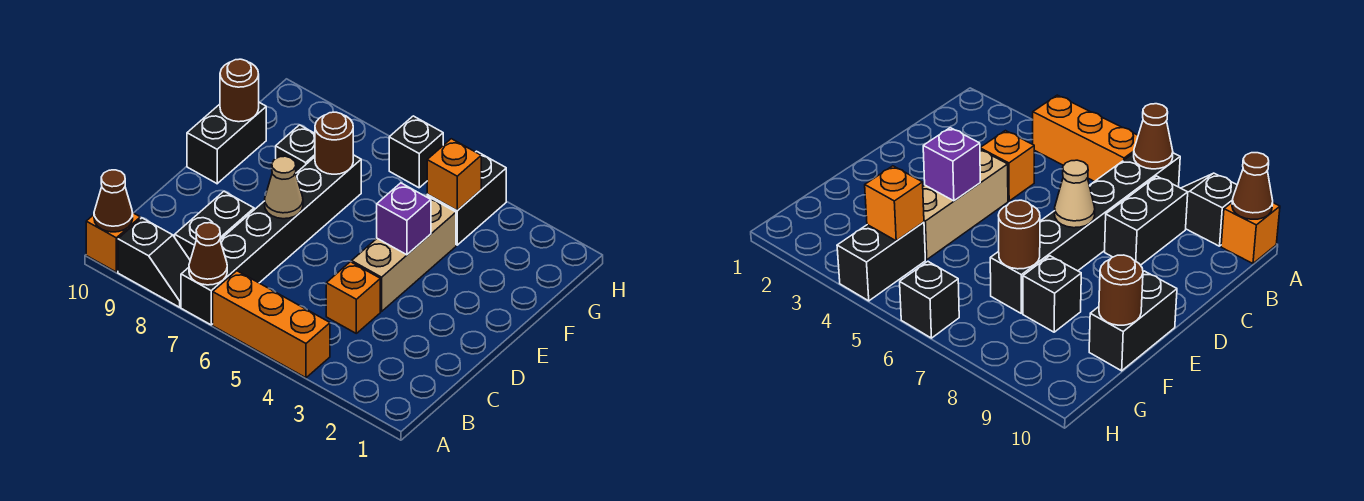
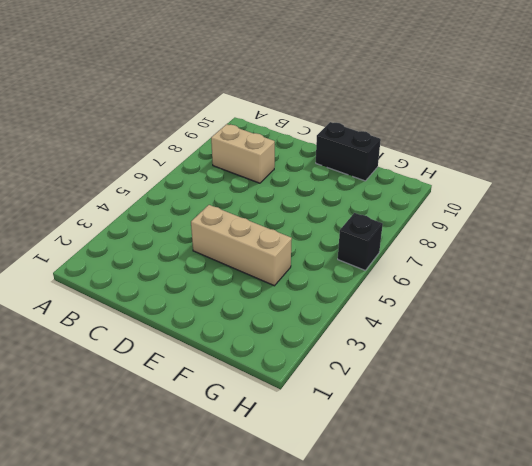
tan 1x2 brick [211,124,275,183] -> black 1x2 brick [175,191,254,260]
none -> orange 1x3 brick [213,271,330,378]
none -> black 1x6 brick [181,155,361,325]
none -> black 1x2 slope [118,218,190,307]

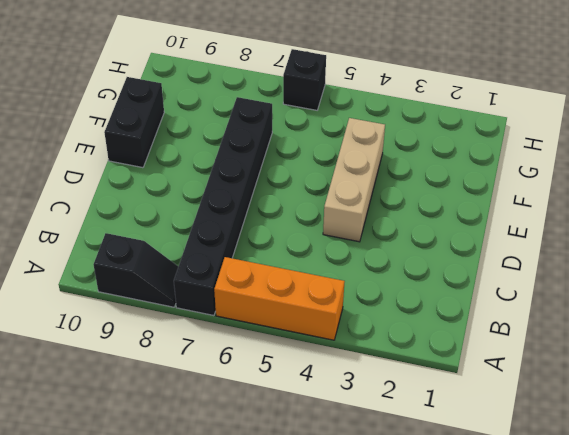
none -> orange 1x1 brick [86,212,140,272]
none -> black 1x2 brick [175,191,254,260]
none -> orange 1x1 brick [326,262,380,333]

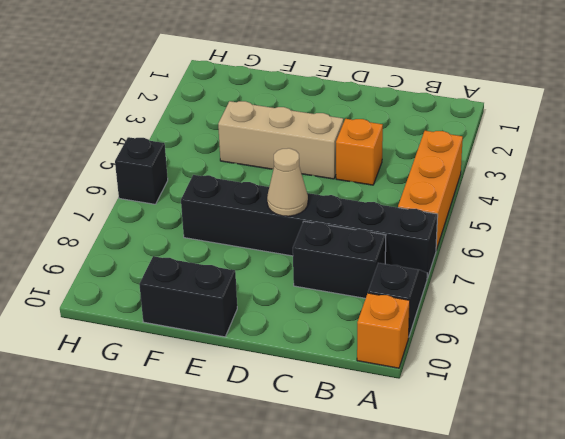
none -> black 1x1 brick [276,125,315,173]
none -> black 1x2 brick [427,151,506,245]
none -> brown 1x1 cone [189,223,227,285]

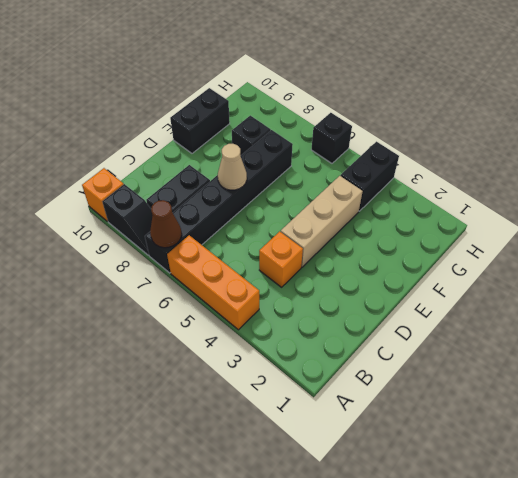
none -> brown 1x1 cone [94,170,133,232]
none -> purple 1x1 brick [377,183,431,255]
none -> brown 1x1 round brick [315,112,353,174]

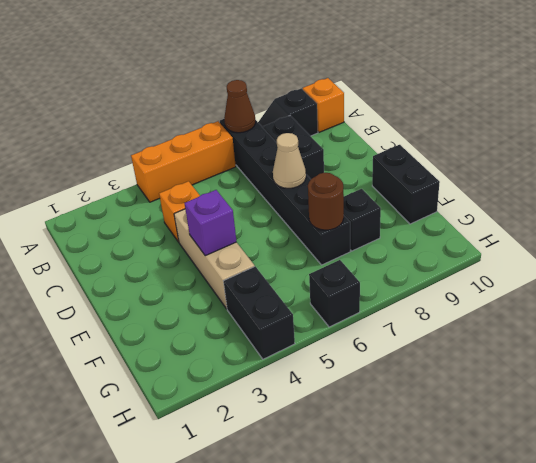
none -> brown 1x1 cone [94,170,133,232]
none -> brown 1x1 round brick [220,59,259,122]
none -> orange 1x1 brick [427,139,481,211]

